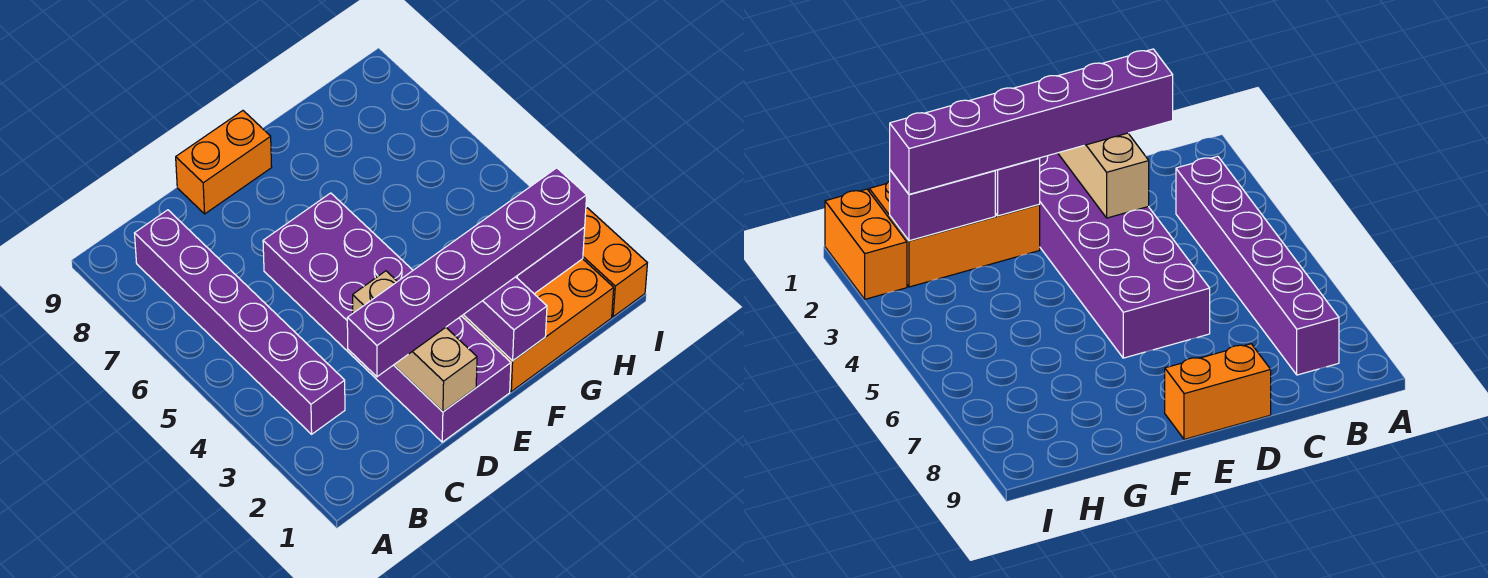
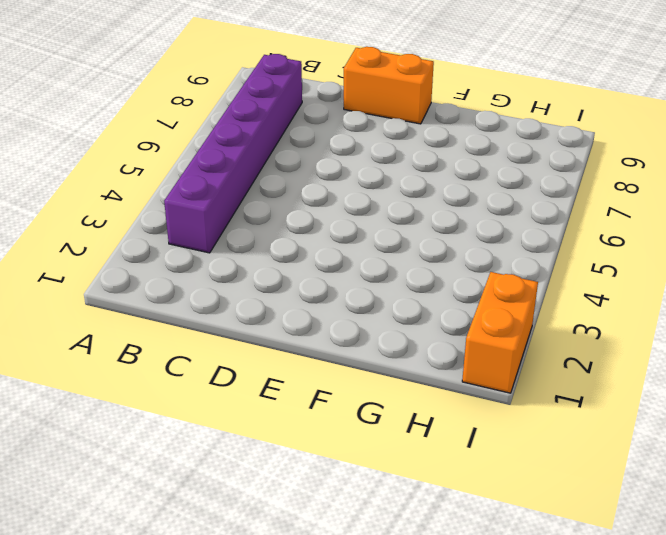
none -> purple 2x6 brick [263,193,511,442]
none -> orange 2x3 brick [462,259,614,391]

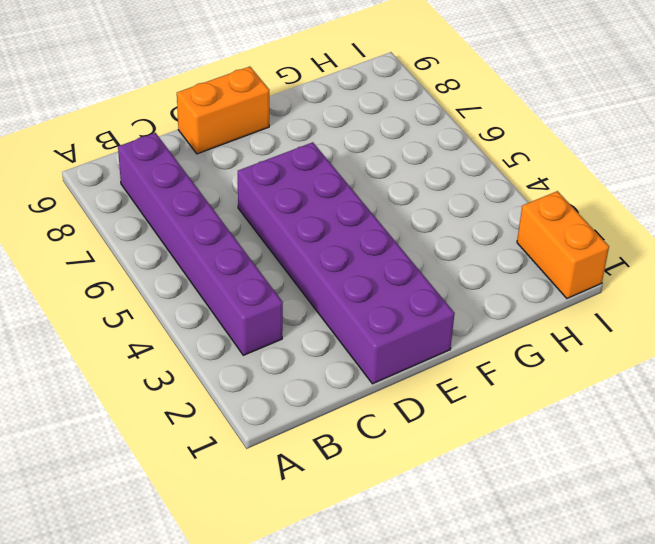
none -> orange 2x3 brick [462,259,614,391]
none -> tan 1x3 brick [353,271,477,412]

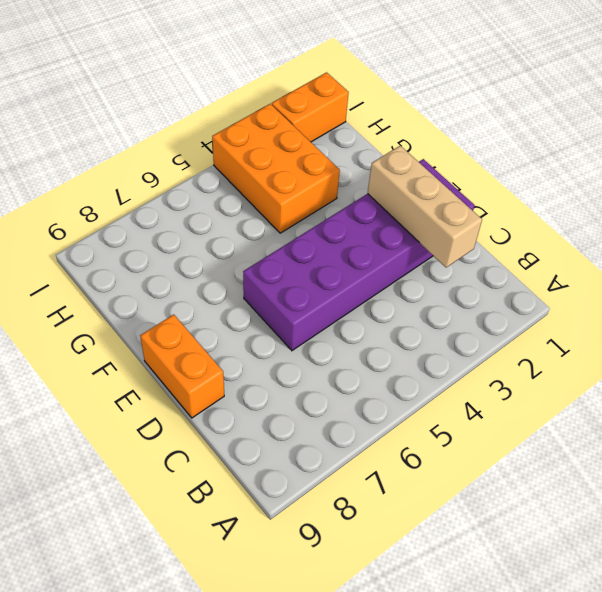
tan 1x3 brick [368,146,482,268] -> tan 1x3 brick turned to [353,271,477,412]
orange 2x3 brick [212,104,340,233] -> orange 2x3 brick moved to [462,259,614,391]
none -> purple 1x6 brick [135,210,345,434]
none -> purple 1x2 brick [464,277,547,361]

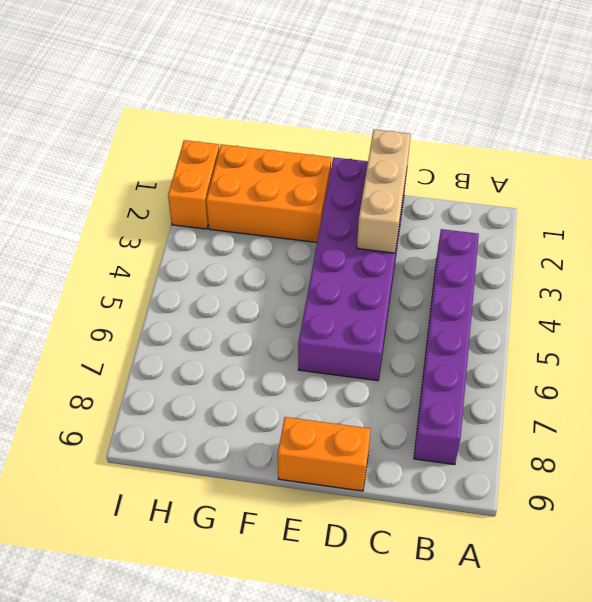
none -> purple 1x2 brick [464,277,547,361]
none -> purple 1x2 brick [516,227,585,294]

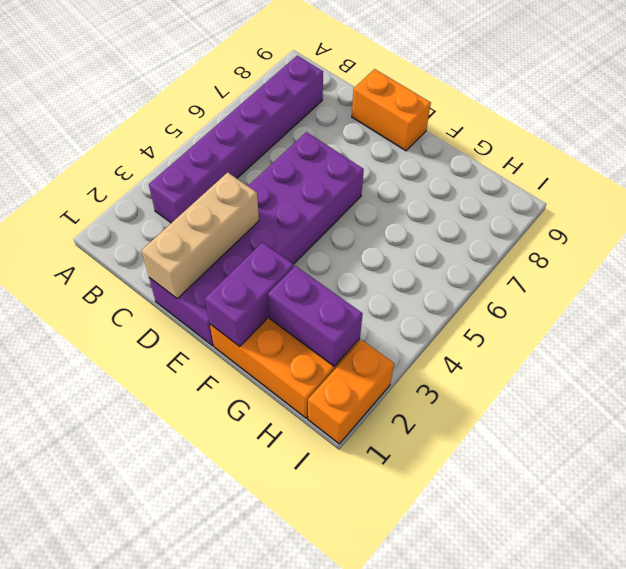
none -> purple 1x6 brick [347,168,587,377]

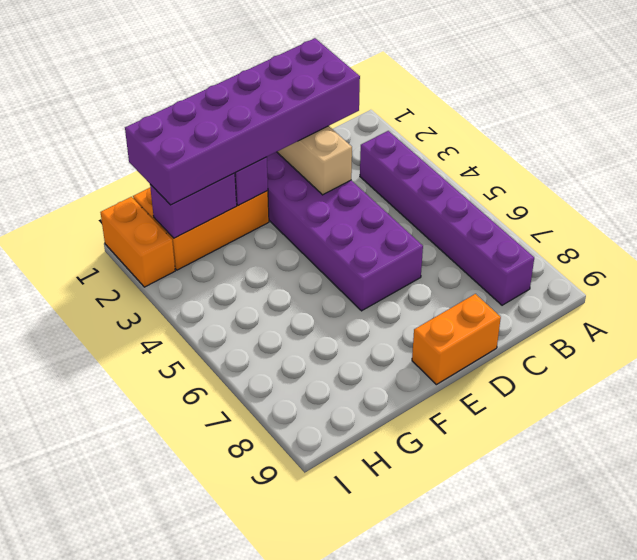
purple 2x6 brick [125,38,360,205] -> purple 1x6 brick [347,168,587,377]

